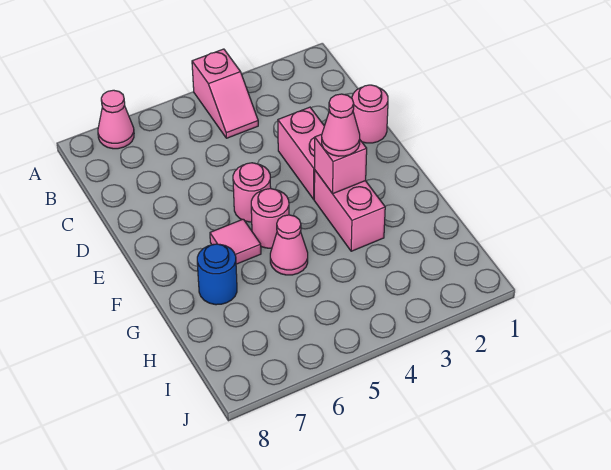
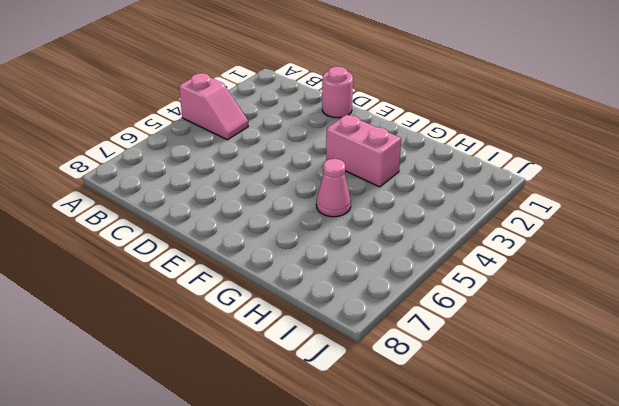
none -> pink 1x1 cone [98,90,134,149]
none -> pink 1x2 brick [278,107,324,199]
none -> pink 1x1 round brick [233,163,271,222]

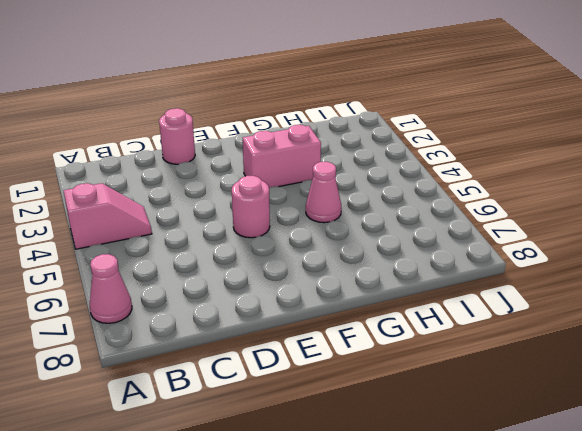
none -> pink 1x2 brick [278,107,324,199]
none -> pink 1x1 round brick [251,189,289,248]
none -> pink 1x1 tile [210,219,261,264]

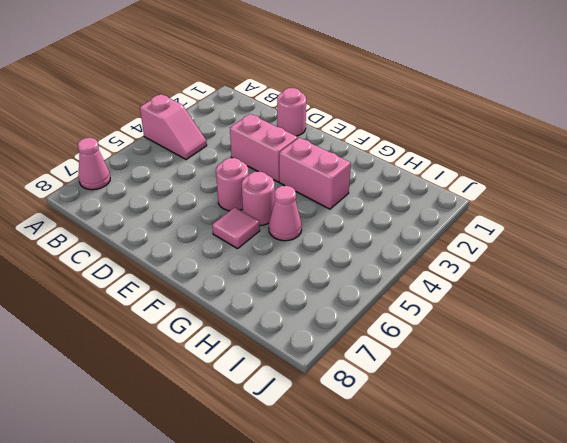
none -> blue 1x1 round brick [197,244,237,305]
none -> pink 1x1 brick [315,134,367,194]
none -> pink 1x1 cone [322,94,360,156]

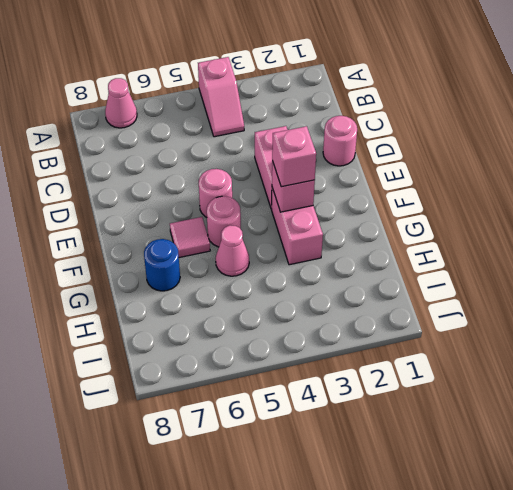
pink 1x1 brick [272,126,316,187] -> pink 1x1 cone [322,94,360,156]

